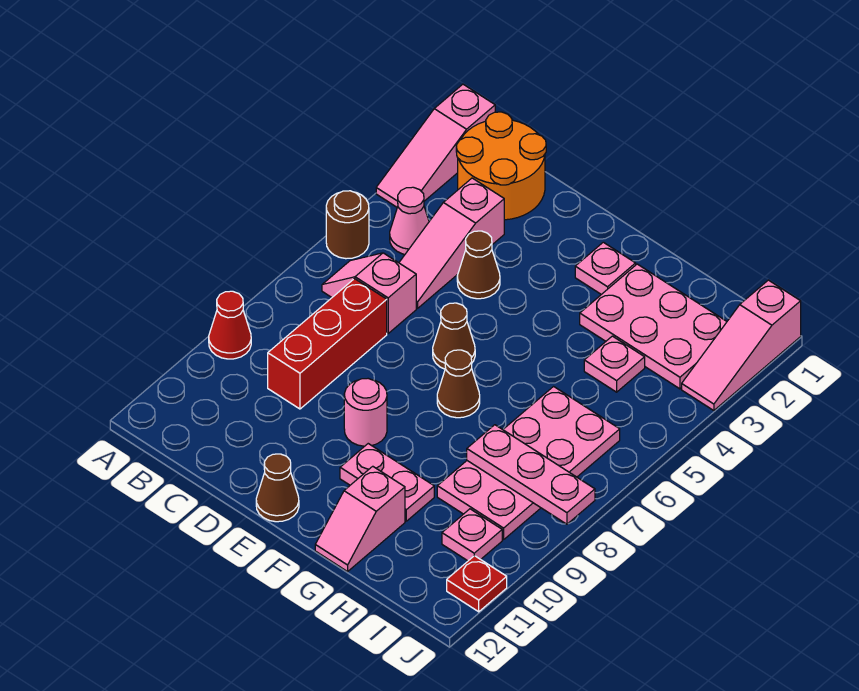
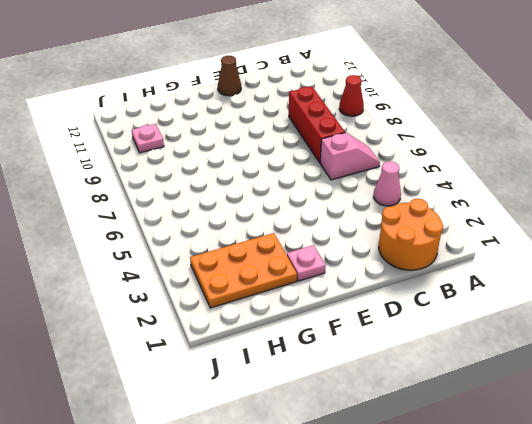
orange 2x3 plate [190,233,297,308] -> pink 2x3 plate [580,264,727,389]
none -> pink 1x3 slope [376,84,495,207]
none -> brown 1x1 round brick [326,191,369,259]
none -> pink 1x3 slope [399,178,504,308]

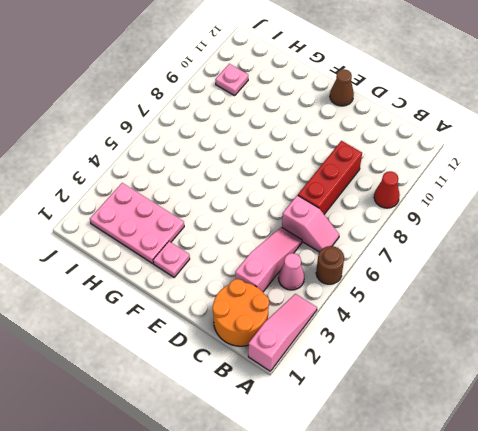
none -> brown 1x1 cone [457,231,500,299]
none -> brown 1x1 cone [433,303,475,369]
none -> pink 1x1 round brick [344,379,387,446]

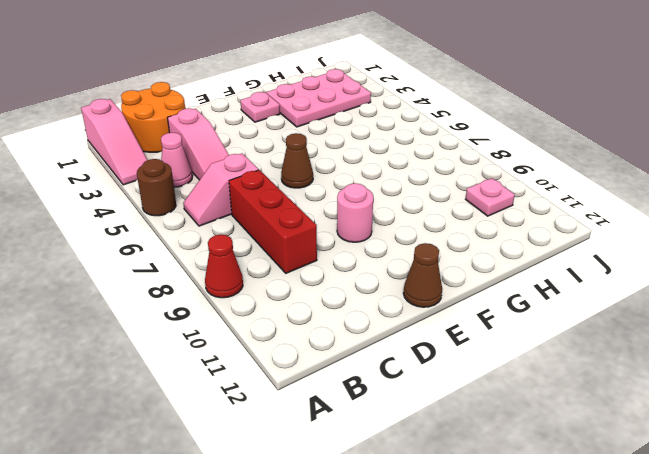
none -> brown 1x1 cone [457,231,500,299]
none -> brown 1x1 cone [437,350,480,418]
none -> pink 1x2 plate [340,444,434,521]

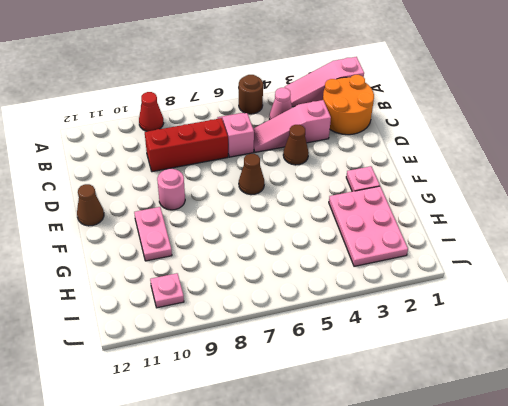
none -> brown 1x1 cone [437,350,480,418]
none -> pink 1x2 slope [315,466,405,571]
none -> pink 1x1 plate [584,336,645,392]

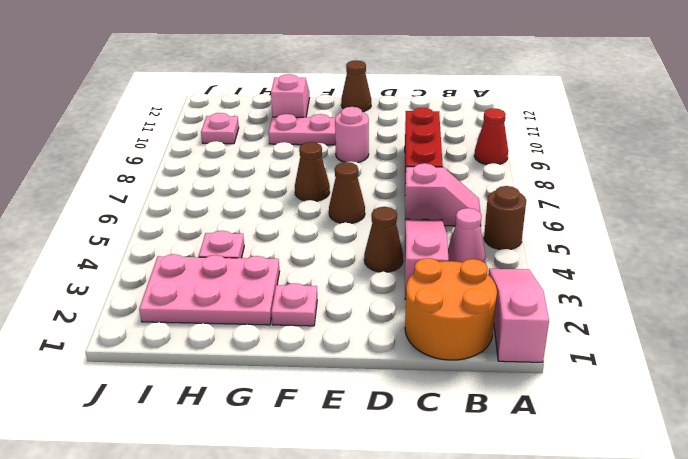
none -> pink 2x4 plate [437,387,620,540]
none -> pink 1x3 slope [682,280,801,411]
none -> red 1x1 plate [447,556,507,612]

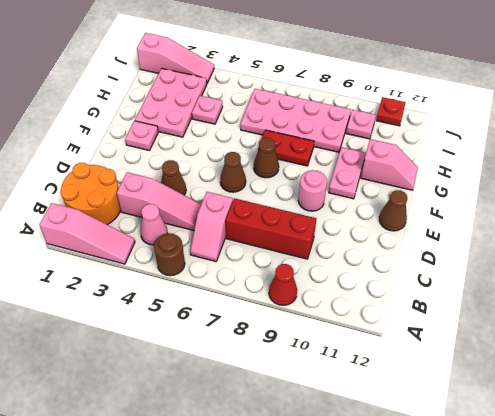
red 1x2 plate [258,130,314,166] -> none
none -> pink 1x3 plate [467,425,595,524]

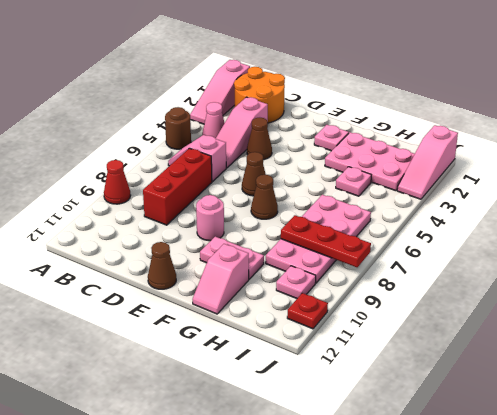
red 1x3 plate [281,215,371,267] -> pink 1x3 plate [467,425,595,524]

